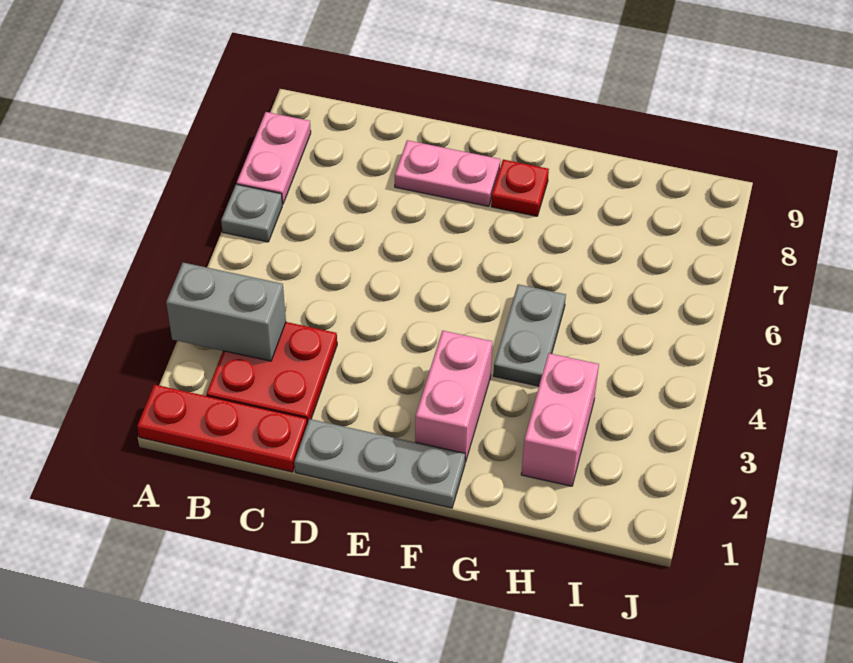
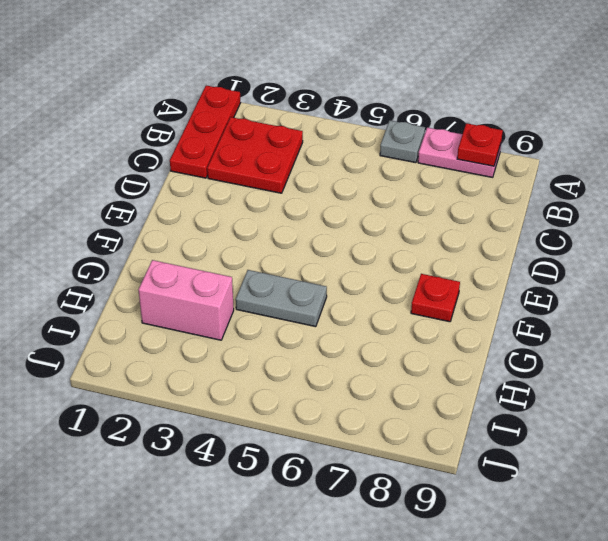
red 1x1 plate [457,123,503,166] -> none
none -> grey 1x3 plate [294,419,465,508]
none -> pink 1x2 plate [395,140,500,206]

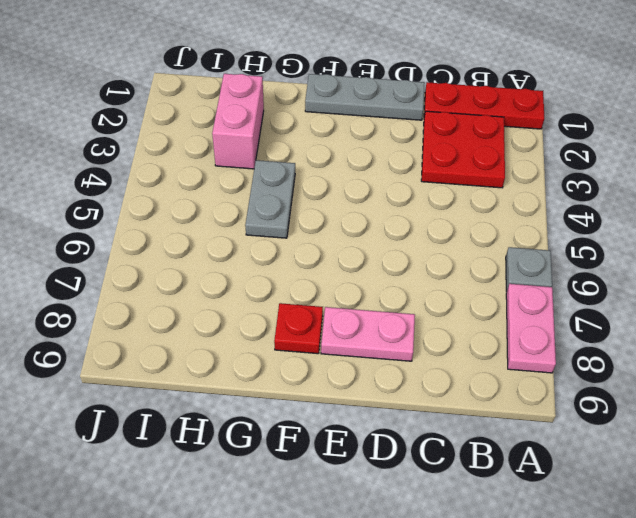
none -> pink 1x2 brick [415,331,492,462]
none -> grey 1x2 brick [166,263,286,361]

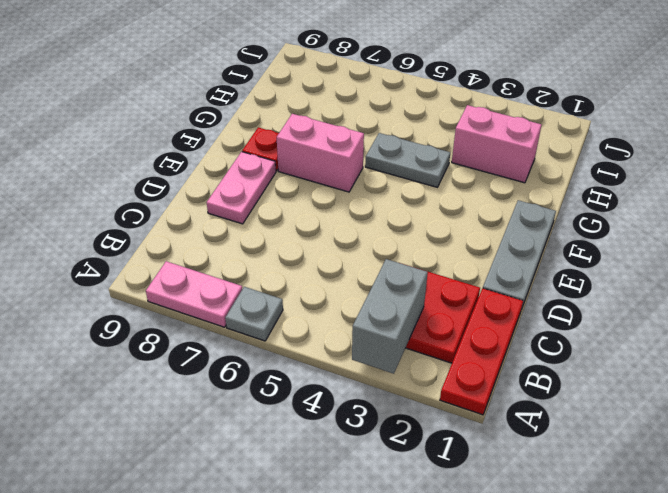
pink 1x2 brick [277,114,364,192] -> pink 1x2 brick moved to [415,331,492,462]

